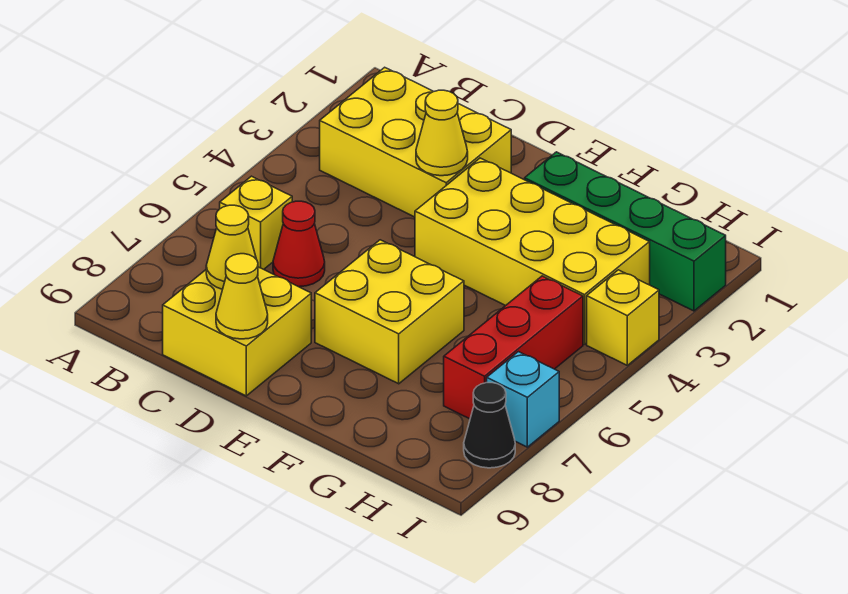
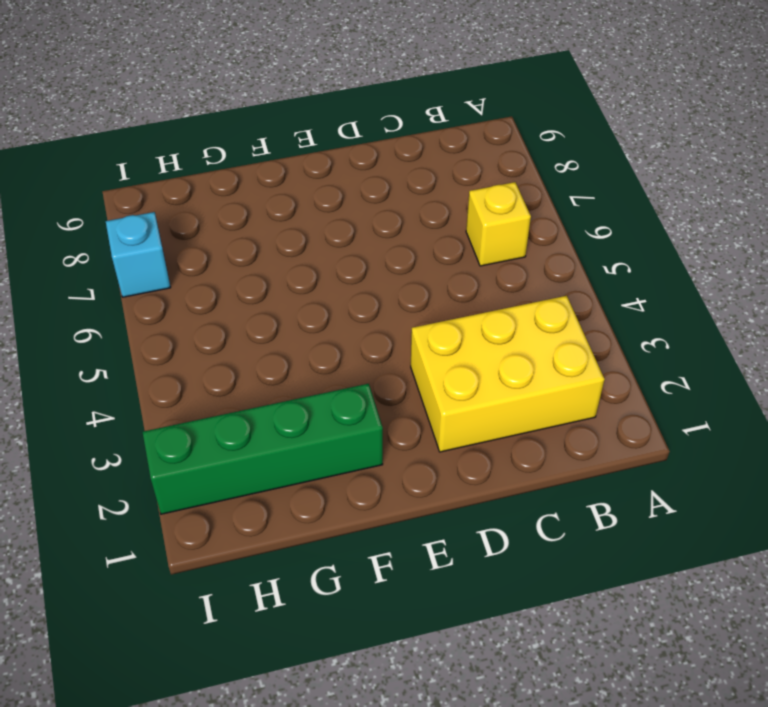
none -> red 1x1 cone [273,201,325,287]
none -> yellow 2x2 brick [163,267,311,396]
none -> yellow 2x4 brick [415,158,650,344]

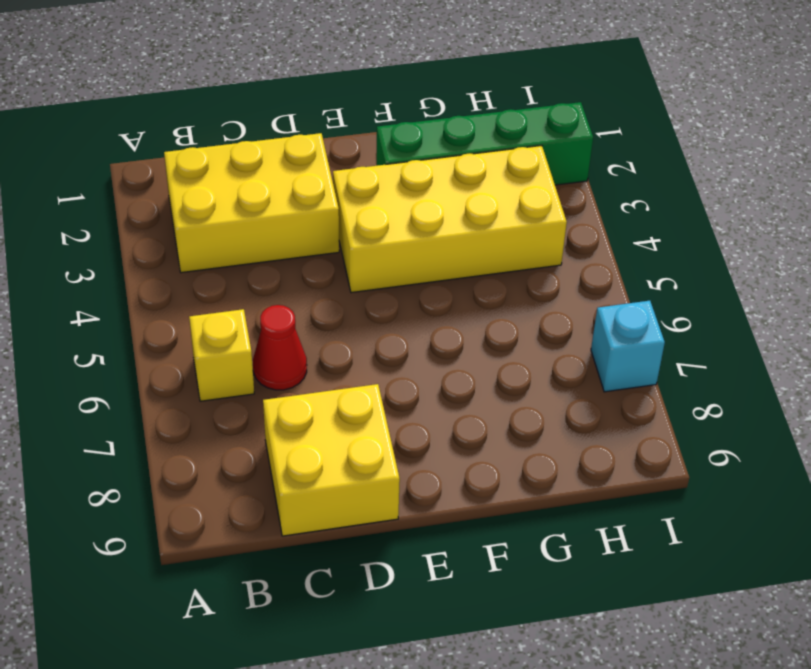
none -> yellow 2x2 brick [315,240,464,384]
none -> red 1x3 brick [444,276,583,419]
none -> yellow 1x1 brick [587,270,659,365]

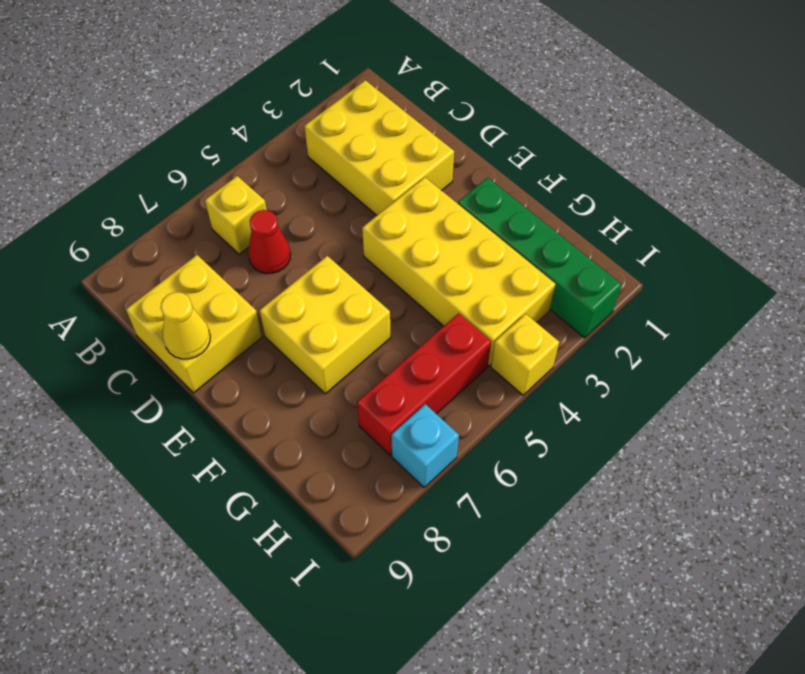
none -> black 1x1 cone [464,383,515,468]
none -> yellow 1x1 cone [206,205,256,289]
none -> yellow 1x1 cone [416,90,468,176]

